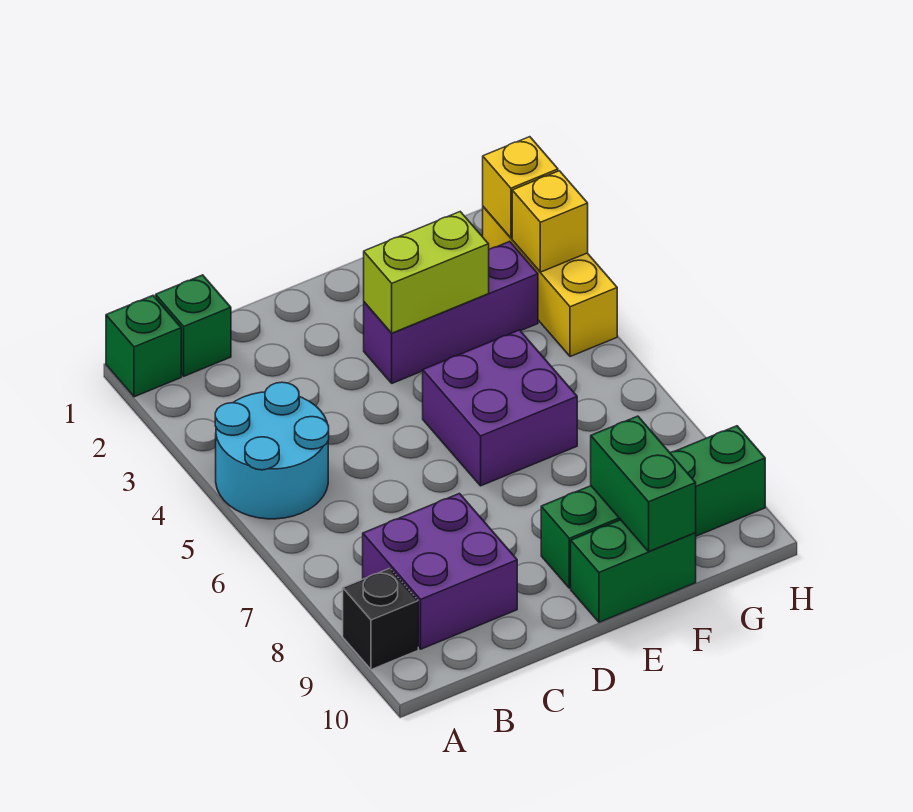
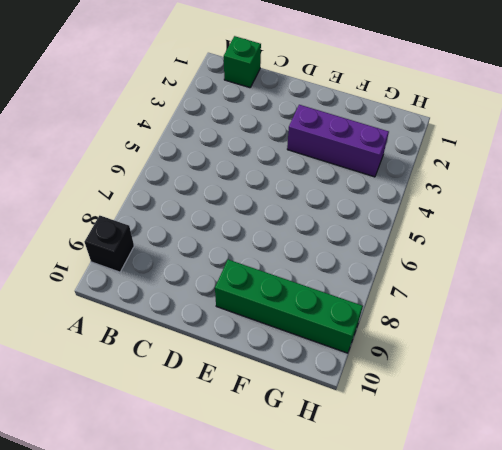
none -> green 1x1 brick [106,296,181,397]
none -> cyan 2x2 round brick [215,382,329,519]
none -> purple 2x2 brick [363,494,517,649]

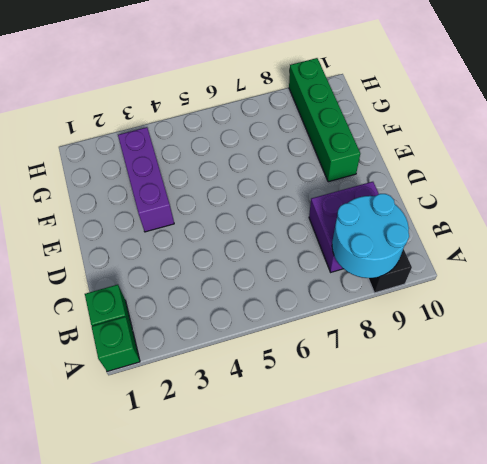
cyan 2x2 round brick [332,194,409,278] -> cyan 2x2 round brick moved to [215,382,329,519]
none -> purple 2x2 brick [423,330,577,486]
none -> green 1x2 brick [571,520,696,622]
none -> yellow 1x3 brick [483,207,617,357]

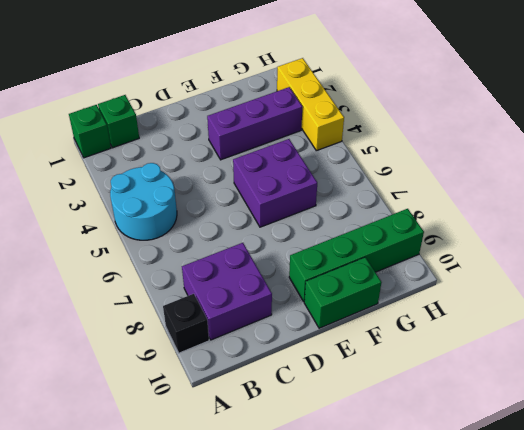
none -> lime 1x2 brick [364,212,489,333]
none -> green 1x2 brick [591,416,696,551]
none -> yellow 1x1 brick [483,137,558,238]

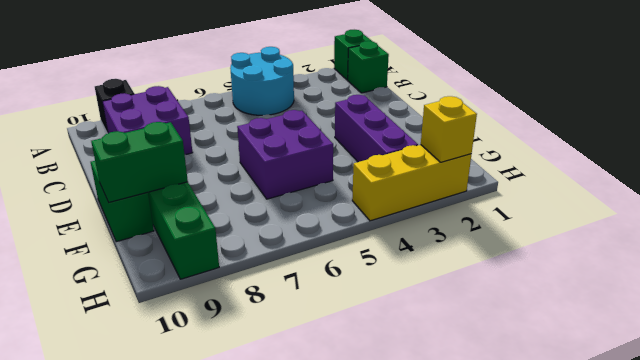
none -> lime 1x2 brick [364,212,489,333]
none -> yellow 1x1 brick [512,171,588,272]

